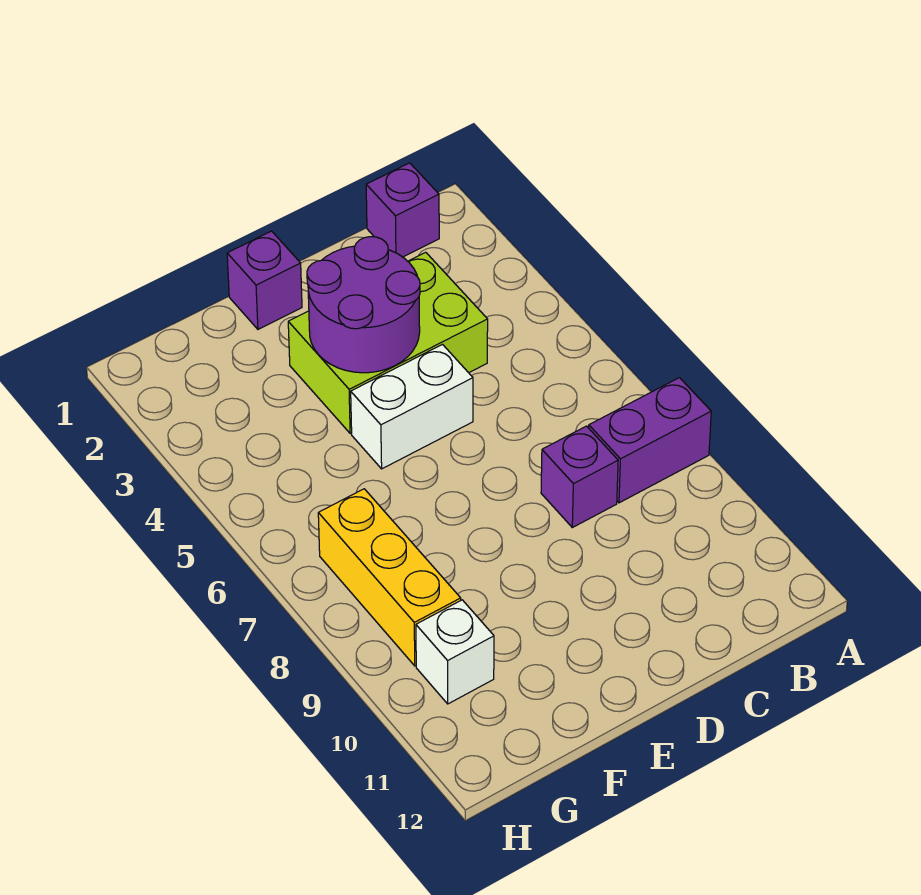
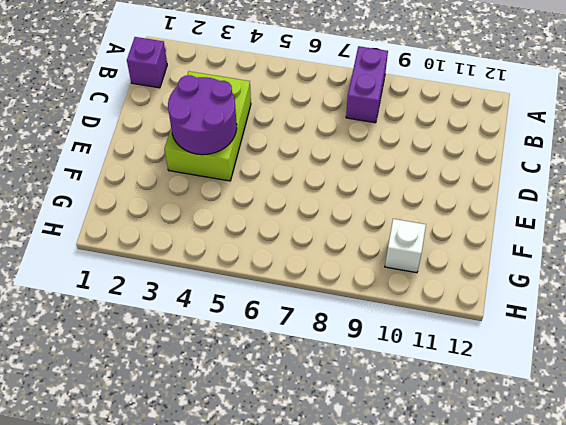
none -> purple 1x1 brick [541,426,618,528]
none -> white 1x2 brick [351,345,473,469]

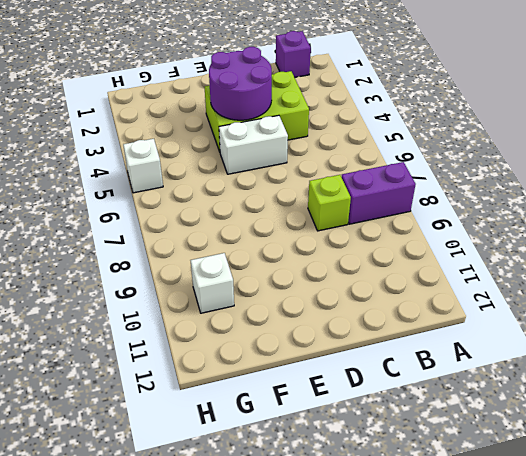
lime 1x1 brick [308,175,351,231] -> purple 1x1 brick [541,426,618,528]
white 1x1 brick [123,139,163,193] -> none
none -> purple 1x1 brick [227,231,302,329]
none -> yellow 1x3 brick [318,489,461,666]

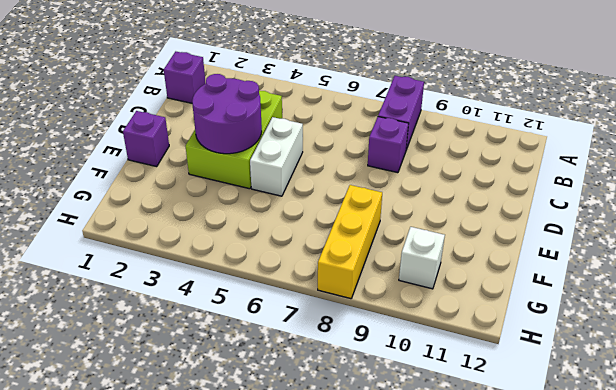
yellow 1x3 brick [318,185,382,299] -> yellow 1x3 brick turned to [318,489,461,666]

